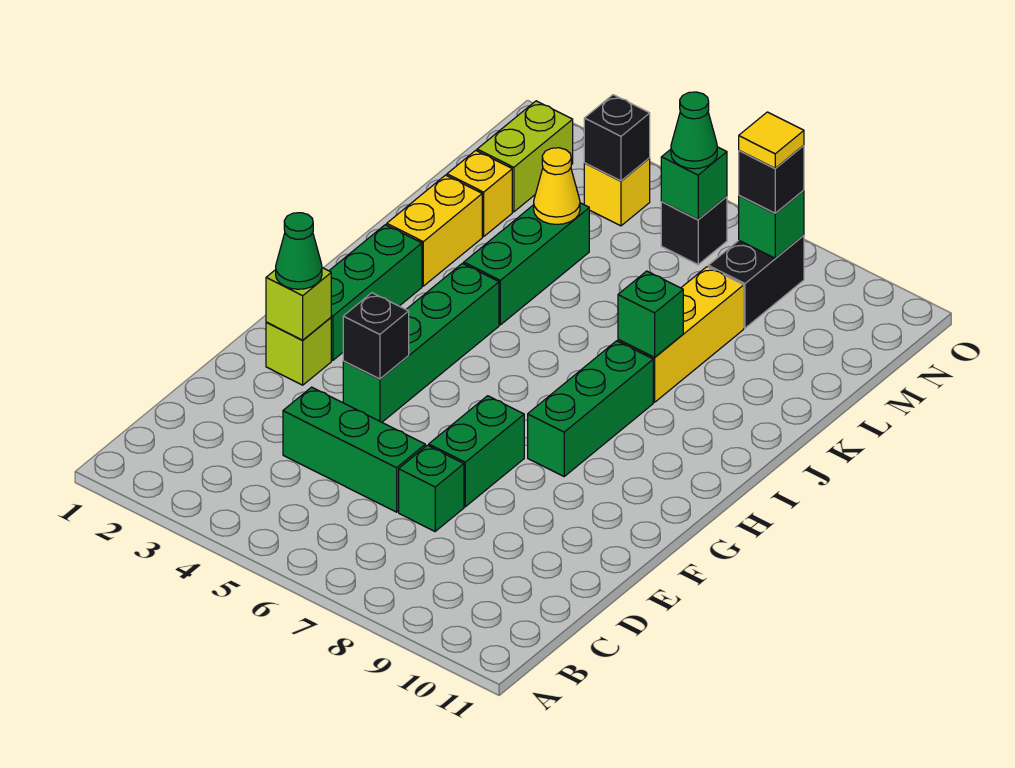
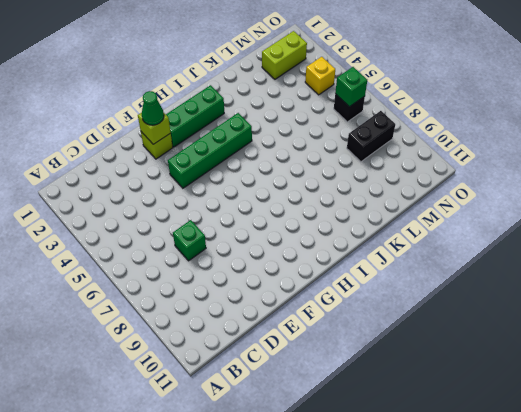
none -> green 1x3 brick [283,387,425,512]
none -> green 1x2 brick [429,396,524,507]
none -> green 1x3 brick [528,341,653,476]

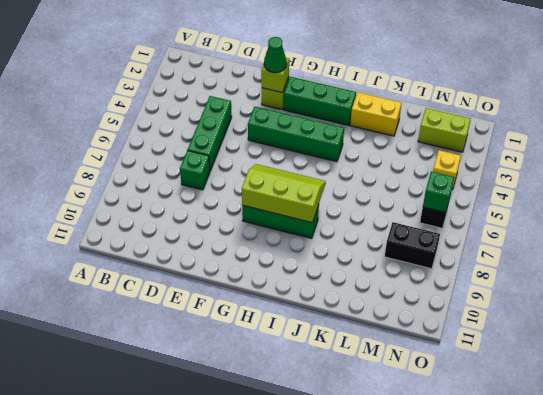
lime 2x3 slope [242,164,326,223] -> none
none -> green 1x2 brick [429,396,524,507]
none -> green 1x3 brick [464,203,589,325]
none -> yellow 1x3 brick [618,267,744,402]

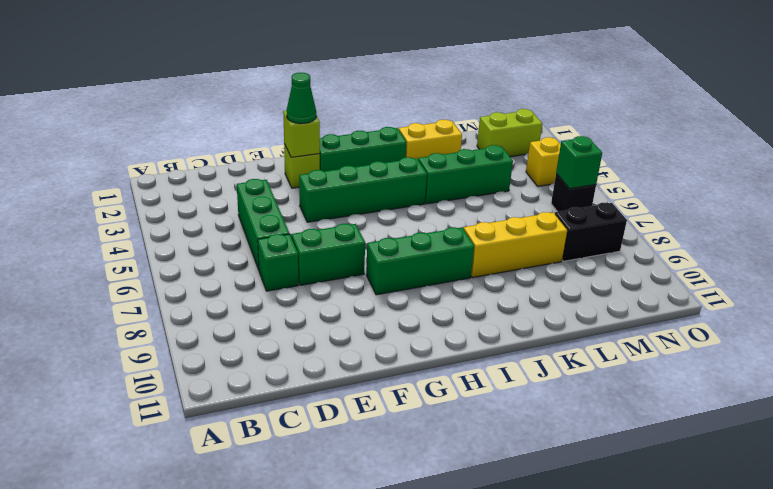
none -> yellow 1x1 brick [447,150,512,237]
none -> black 1x1 brick [343,293,409,379]
none -> green 1x1 brick [618,271,683,357]

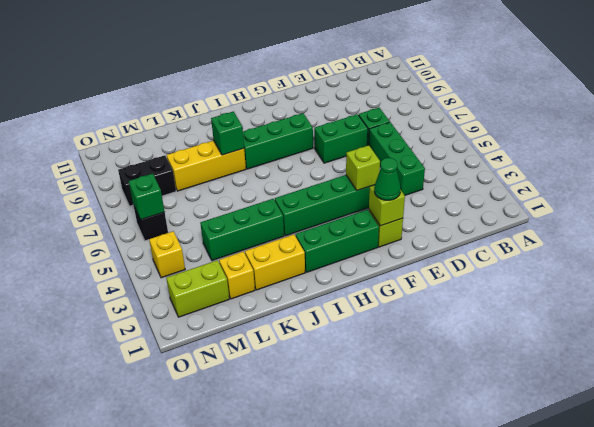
lime 1x1 brick [346,145,380,190] -> black 1x1 brick [343,293,409,379]
none -> yellow 1x1 cone [534,148,580,224]
none -> black 1x1 brick [584,95,650,181]
none -> green 1x1 brick [739,190,804,258]

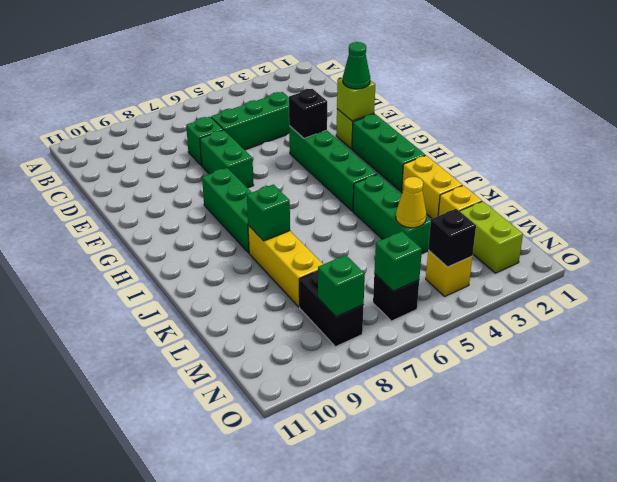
none -> green 1x1 cone [671,92,717,169]
none -> black 1x1 brick [739,145,804,213]
none -> yellow 1x1 tile [739,112,804,168]

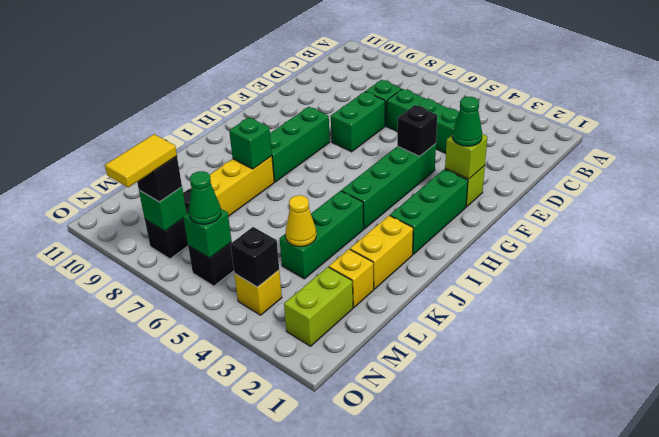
yellow 1x2 tile [105,134,177,188] -> yellow 1x1 tile [739,112,804,168]

